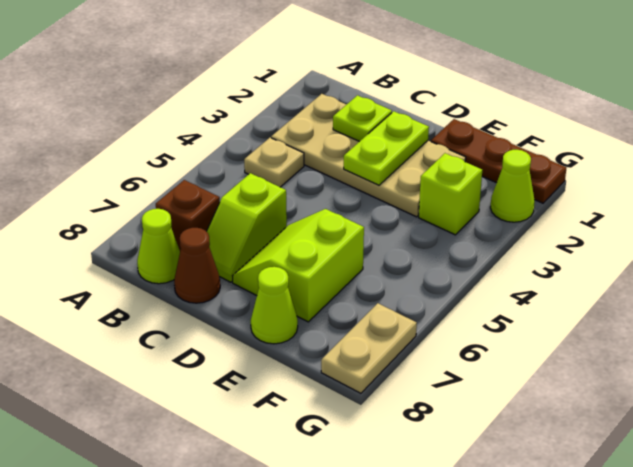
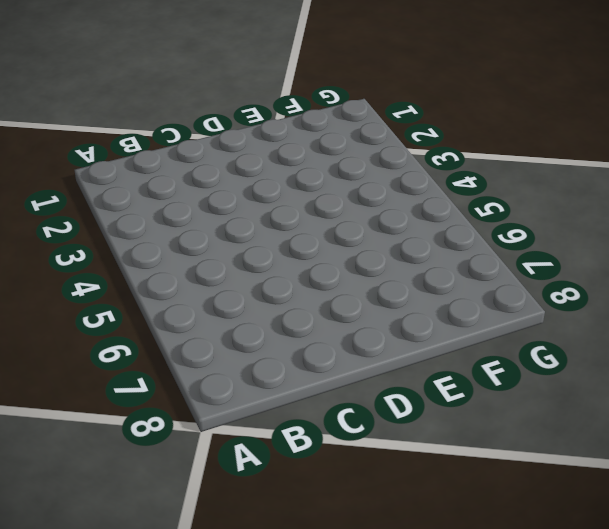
none -> tan 2x4 plate [271,94,466,217]
none -> tan 1x1 plate [244,138,304,187]
none -> brown 1x1 brick [156,180,220,250]

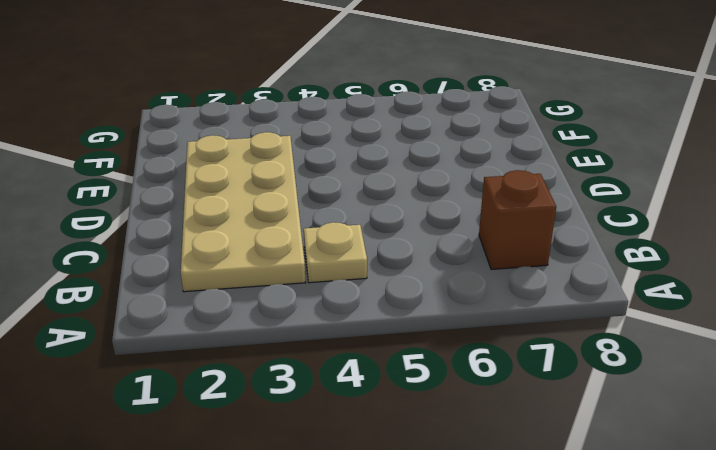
none -> lime 1x1 cone [137,209,180,284]
none -> lime 1x2 slope [206,173,287,282]
none -> brown 1x1 cone [174,228,220,303]

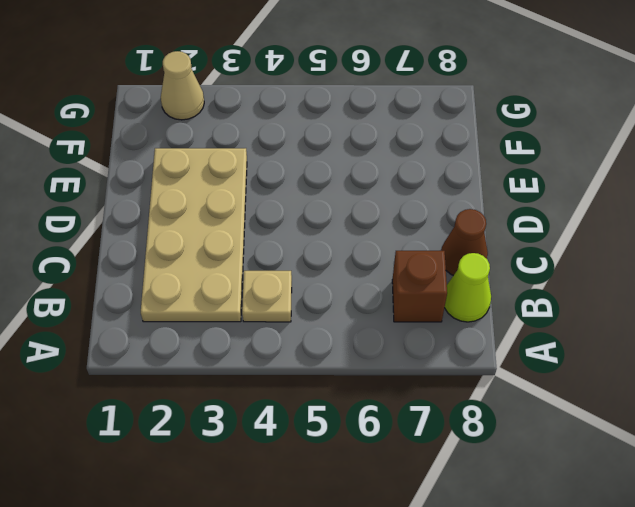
tan 1x1 cone [161,51,204,120] -> lime 1x1 cone [490,150,535,222]
none -> lime 1x2 slope [206,173,287,282]
none -> lime 2x2 slope [233,209,364,322]
none -> brown 1x3 plate [431,119,566,203]

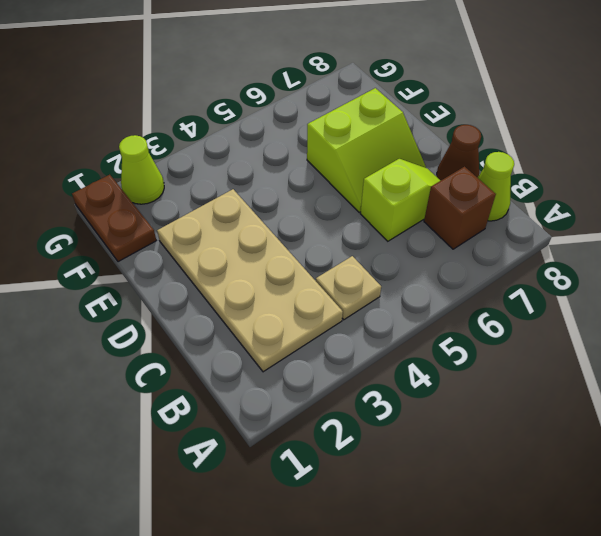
brown 1x2 plate [72,175,156,262] -> brown 1x3 plate [431,119,566,203]
none -> lime 1x1 cone [251,267,298,344]
none -> lime 1x1 brick [419,153,482,235]
none -> tan 1x2 plate [321,303,417,393]

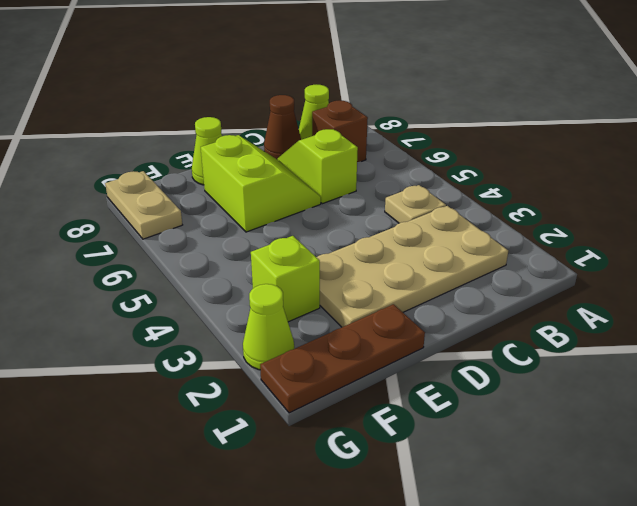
none -> lime 1x1 plate [333,95,392,142]
none -> lime 1x2 plate [344,111,429,185]

